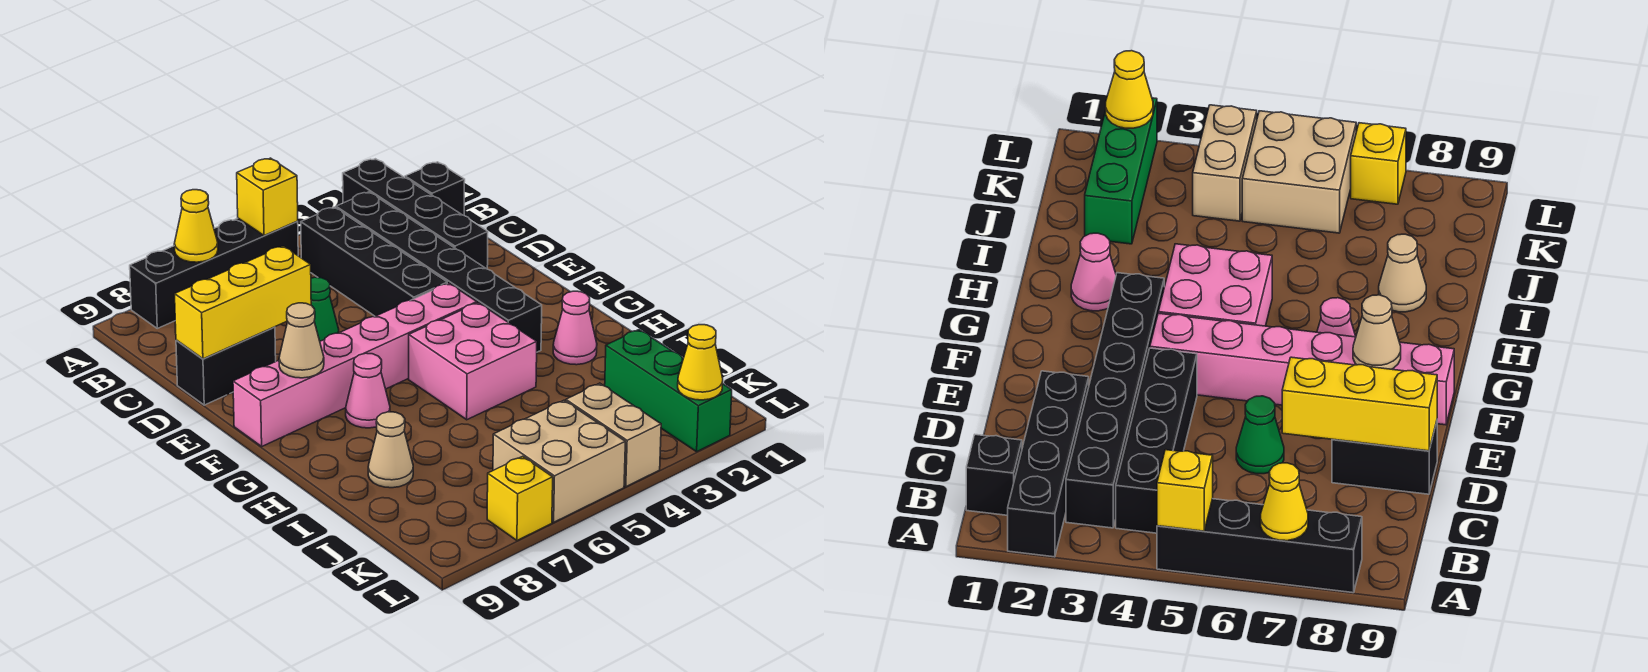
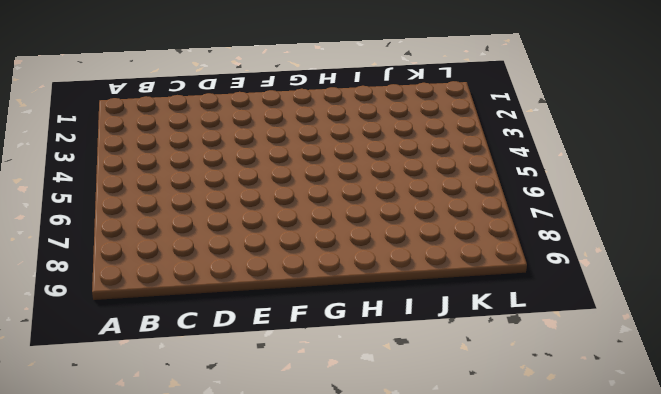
none -> black 1x4 brick [343,159,488,269]
none -> black 1x4 brick [130,218,298,328]
none -> black 1x1 brick [405,162,465,215]

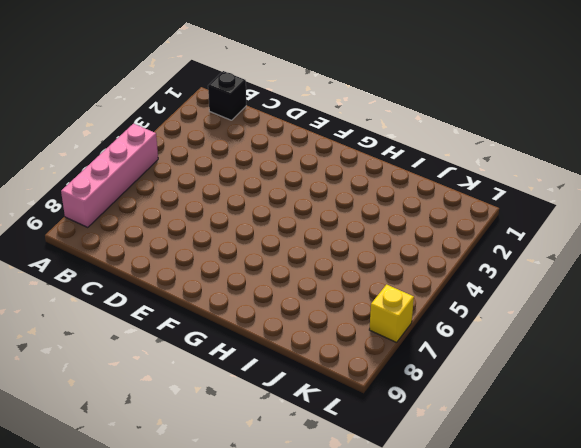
pink 1x4 brick [61,124,158,228] -> black 1x4 brick [130,218,298,328]
none -> black 1x4 brick [343,159,488,269]
none -> black 1x6 brick [336,192,542,352]
none -> black 1x4 brick [301,207,447,316]

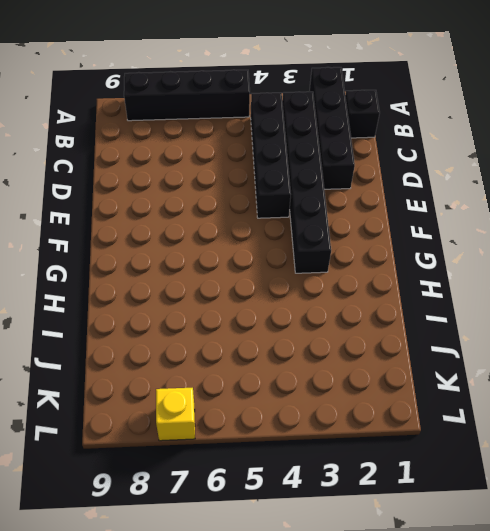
none -> green 1x1 cone [311,277,339,341]
none -> black 1x2 brick [176,327,276,405]
none -> pink 1x6 brick [233,283,477,446]

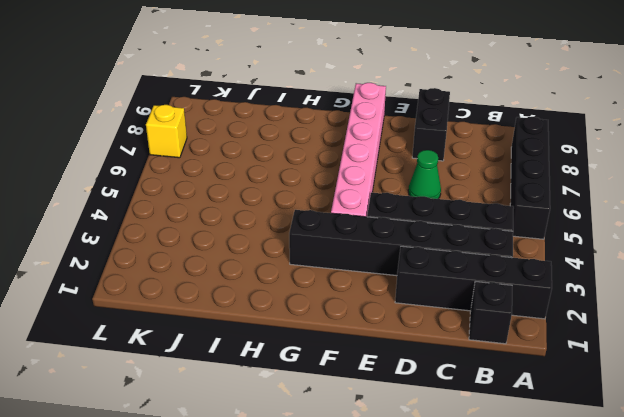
none -> pink 2x2 brick [409,303,537,420]
none -> pink 1x1 cone [346,353,390,428]
none -> pink 1x1 cone [553,291,597,365]

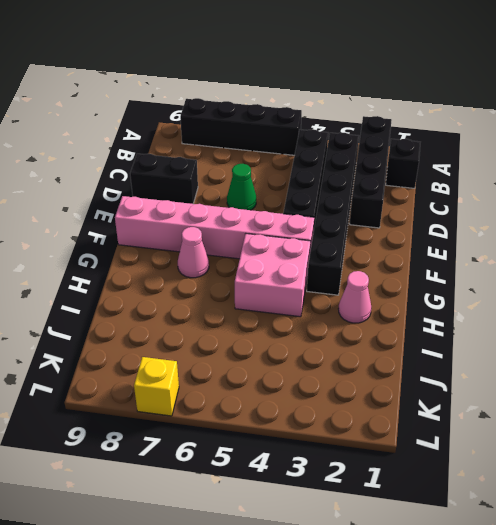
none -> tan 1x1 cone [368,412,413,488]
none -> green 1x3 brick [605,330,732,452]
none -> tan 1x2 brick [566,383,661,487]

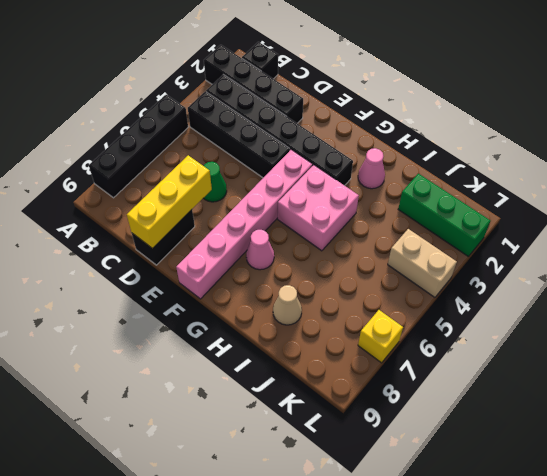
none -> tan 2x2 brick [493,400,625,522]
none -> yellow 1x1 brick [237,158,298,236]
none -> yellow 1x1 cone [174,190,218,262]

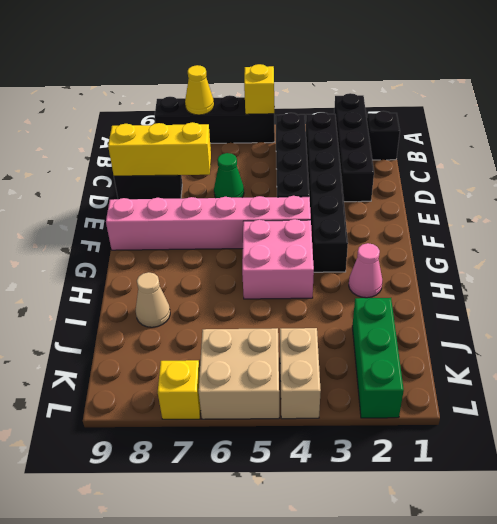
none -> pink 1x1 cone [346,353,390,428]
none -> tan 1x1 cone [279,303,324,378]
none -> yellow 1x1 cone [678,325,723,400]

